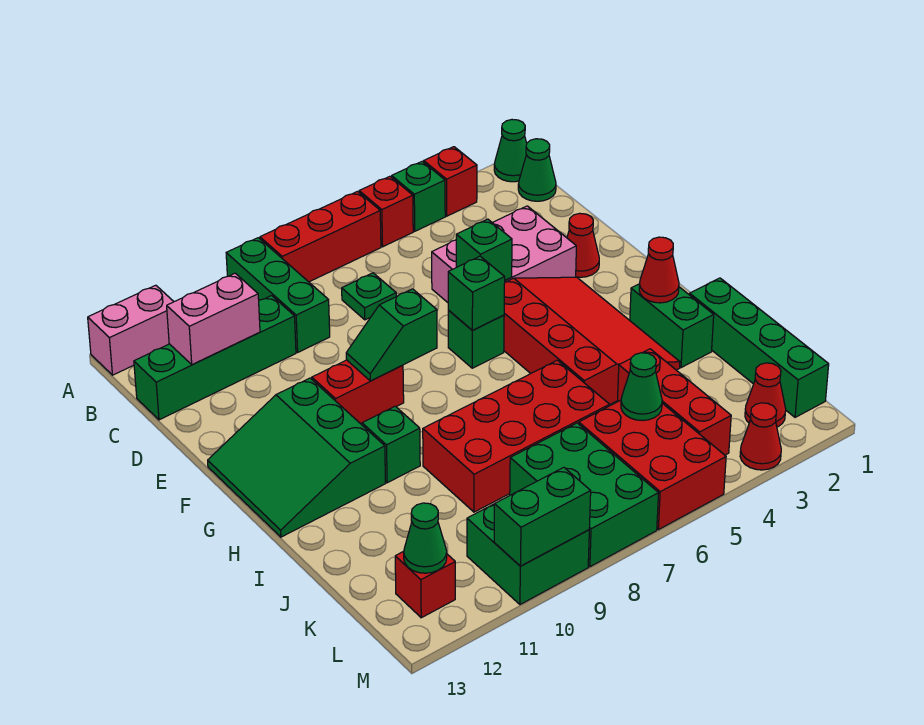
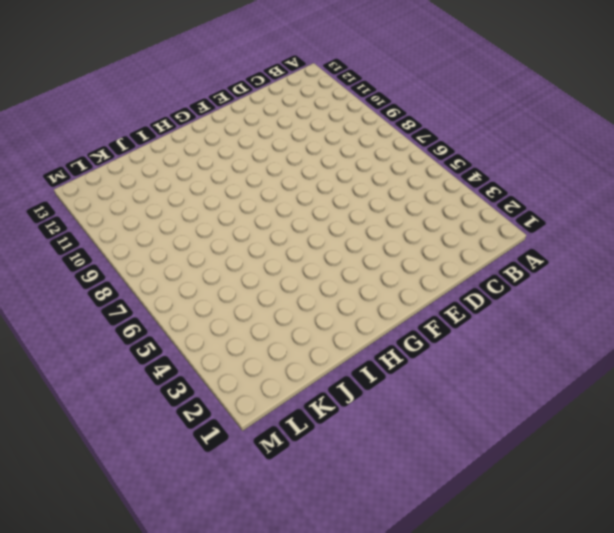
none -> green 1x1 cone [494,120,527,182]
none -> red 1x1 brick [424,147,477,216]
none -> green 1x1 brick [392,161,445,231]
none -> red 1x1 brick [359,176,413,247]

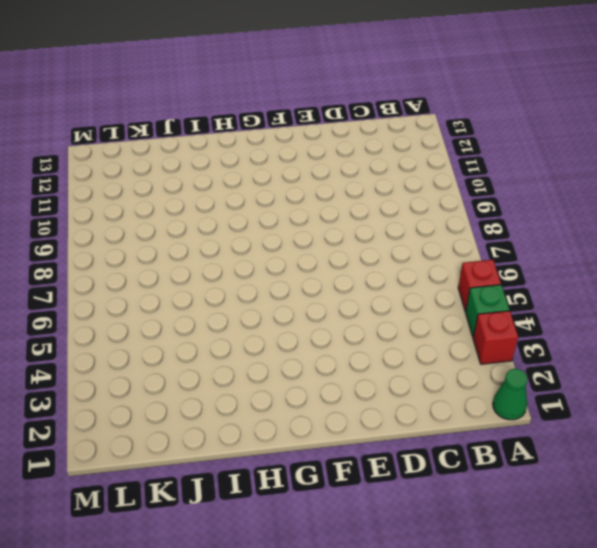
none -> red 1x3 brick [260,191,381,282]
none -> green 1x3 brick [226,238,330,352]
none -> pink 1x2 brick [88,285,174,375]
none -> green 1x1 cone [518,139,556,201]

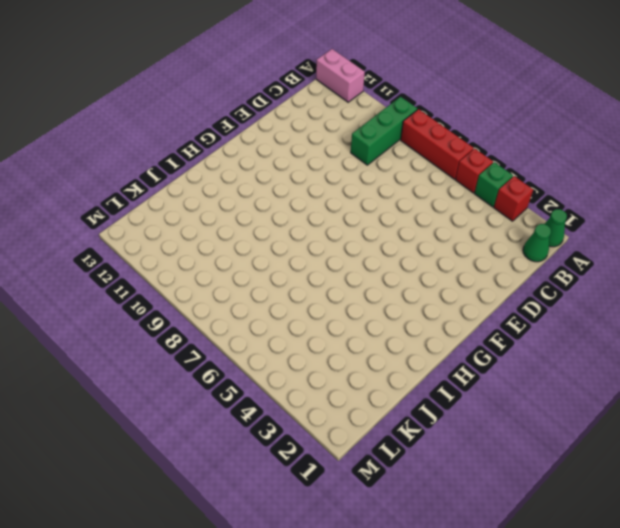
none -> green 1x1 plate [342,273,396,320]
none -> green 1x4 brick [134,296,296,420]
none -> pink 2x3 brick [432,206,576,302]
none -> red 1x1 cone [567,213,599,277]

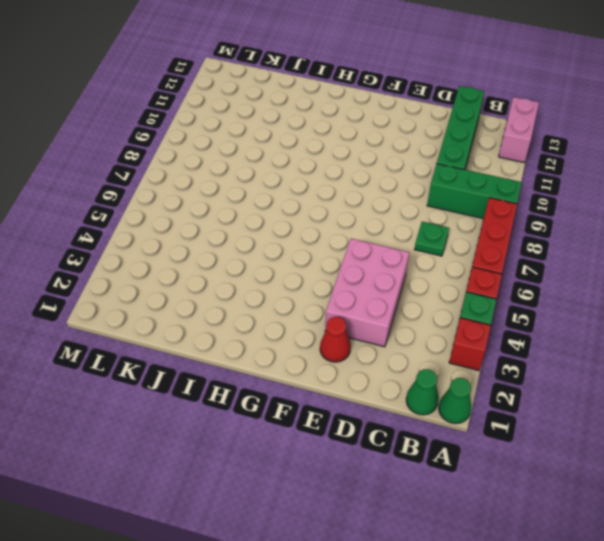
none -> red 3x4 slope [504,277,680,404]
none -> green 1x1 brick [448,310,504,368]
none -> red 1x2 brick [312,360,404,424]
none -> green 3x3 slope [208,378,386,537]

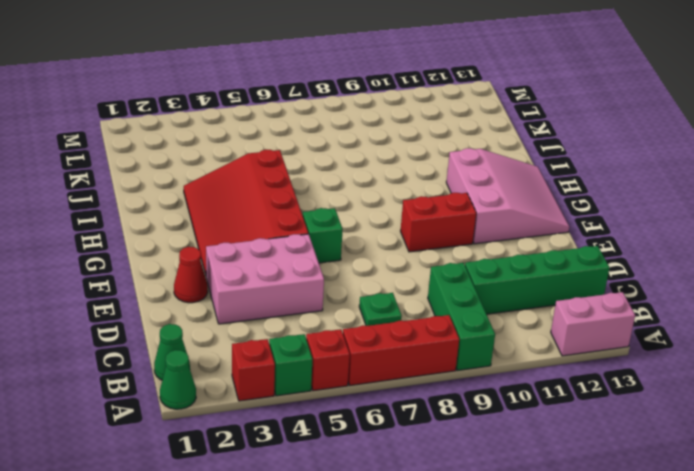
pink 3x3 slope [446,148,569,244] -> green 3x3 slope [208,378,386,537]
none -> green 1x2 brick [630,284,714,368]
none -> green 1x1 brick [362,406,420,483]
none -> green 1x4 brick [690,278,829,417]
none -> red 2x4 brick [423,360,610,512]

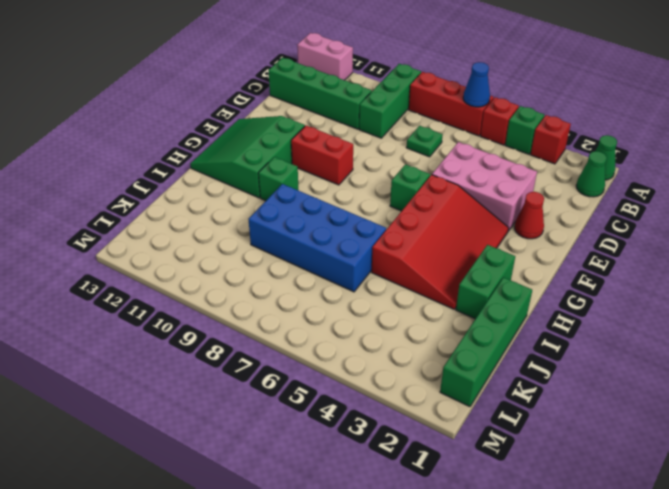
blue 1x1 cone [463,62,490,107] -> none
blue 2x4 brick [249,184,386,292] -> red 2x4 brick [423,360,610,512]
none -> red 1x3 brick [617,349,731,455]
none -> red 2x3 brick [579,400,726,530]
none -> green 2x3 brick [510,423,659,567]
none -> red 1x1 cone [745,363,786,427]

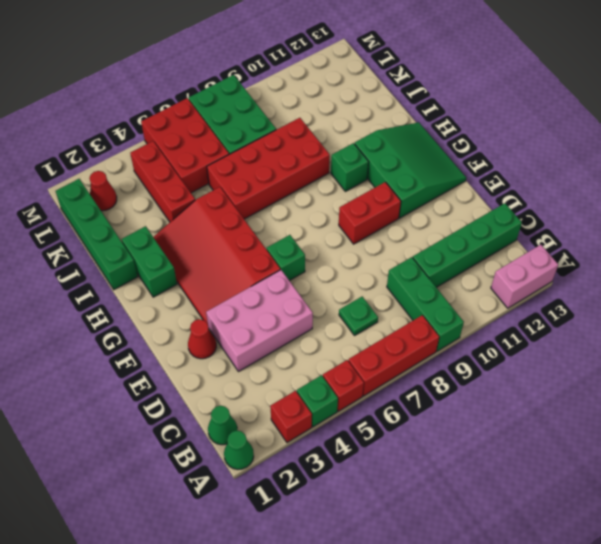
none -> green 2x2 brick [467,504,589,604]
none -> red 1x1 brick [395,552,455,618]
none -> red 1x1 cone [740,403,781,470]
none -> pink 1x2 brick [167,273,260,365]

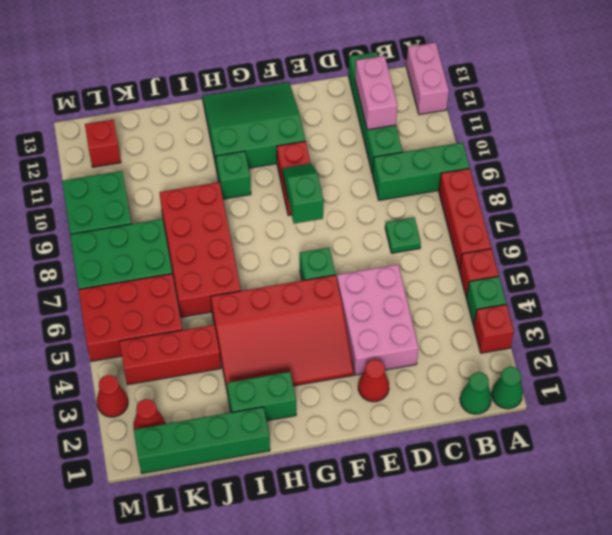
none -> green 1x1 brick [456,219,512,280]
none -> green 1x1 brick [448,256,505,331]
none -> red 1x1 cone [639,237,679,303]
none -> green 1x1 cone [621,353,662,421]

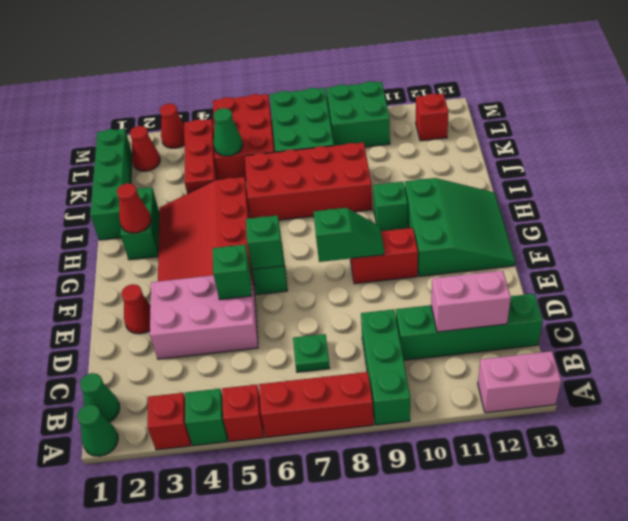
none -> green 1x1 cone [404,503,447,573]
none -> green 1x2 brick [494,467,591,566]

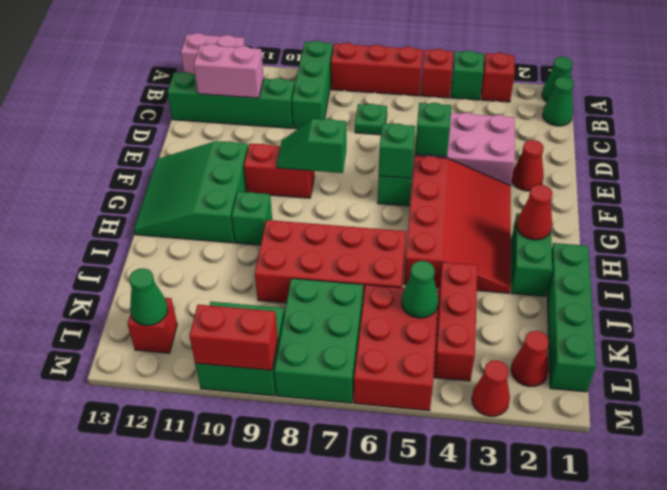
red 1x2 brick [190,305,278,370] -> green 1x2 brick [494,467,591,566]

